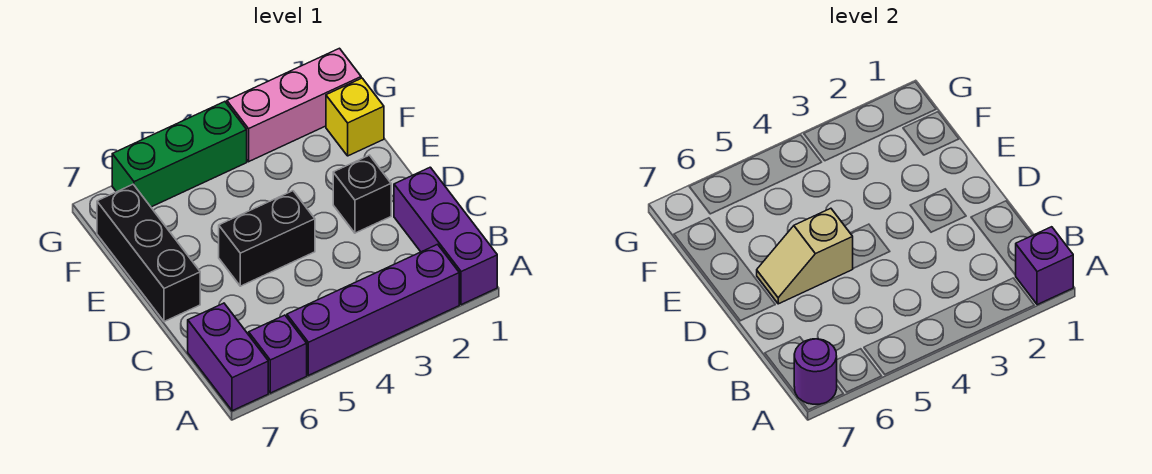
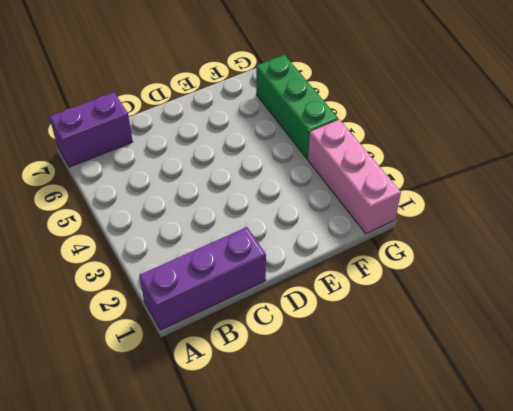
none -> purple 1x4 brick [287,244,459,375]
none -> purple 1x1 brick [249,315,307,393]
none -> black 1x1 brick [333,155,391,233]

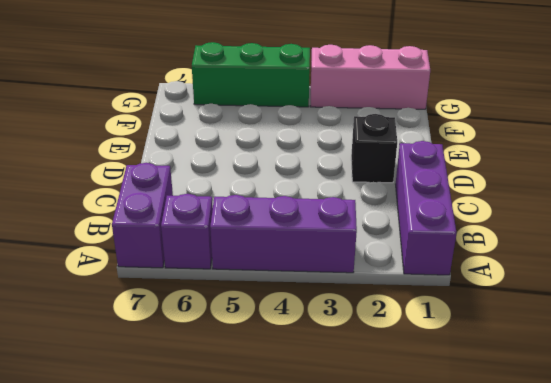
purple 1x3 brick [210,195,357,273] -> purple 1x4 brick [287,244,459,375]
none -> black 1x2 brick [219,191,315,286]
none -> black 1x3 brick [97,184,200,322]
none -> yellow 1x1 brick [326,78,384,156]

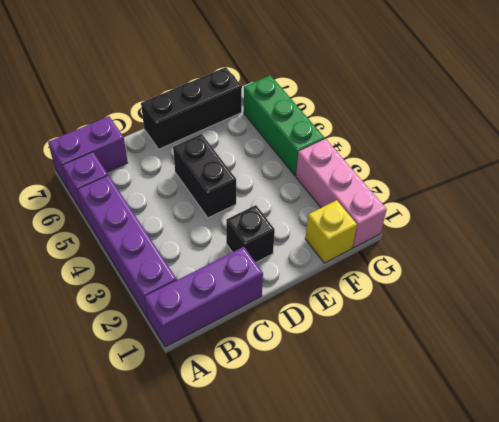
none -> purple 1x1 brick [1016,227,1073,305]
none -> purple 1x1 round brick [794,339,837,404]
none -> tan 1x2 slope [757,208,853,304]

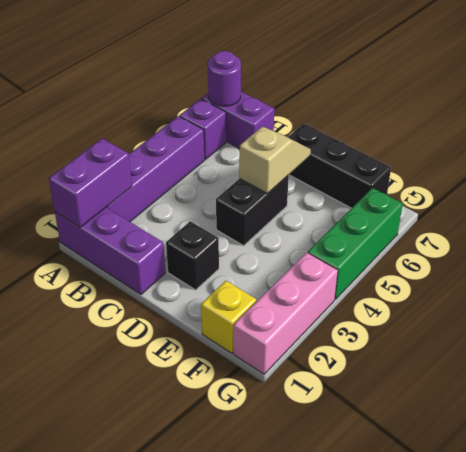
purple 1x2 brick [49,139,132,227] -> purple 1x1 brick [1016,227,1073,305]

